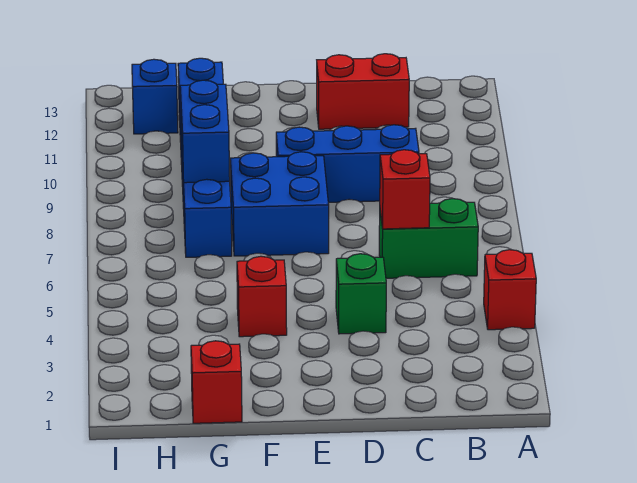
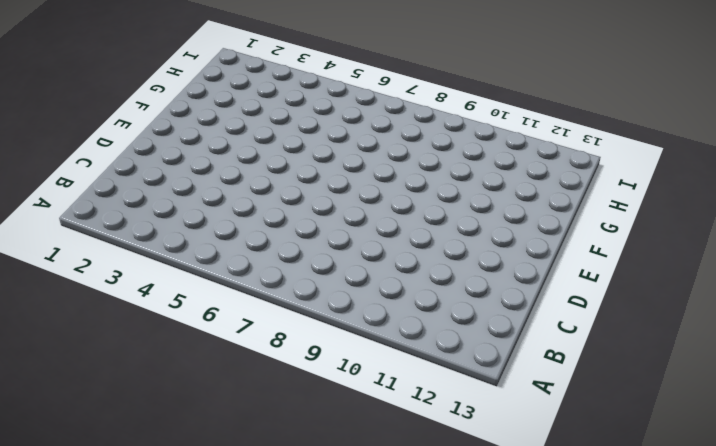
none -> red 1x1 brick [484,250,536,330]
none -> green 1x2 brick [379,199,478,278]
none -> blue 1x3 brick [276,125,419,202]

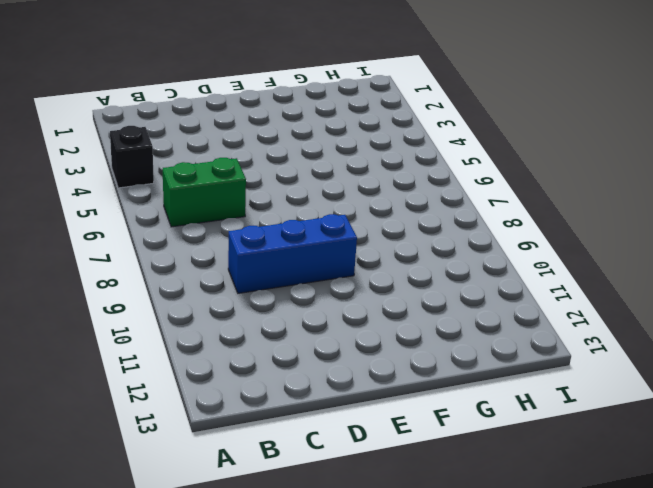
black 1x1 brick [110,126,154,188] -> red 1x1 brick [484,250,536,330]
none -> red 1x2 brick [317,54,409,129]
none -> green 1x1 brick [336,254,386,334]
none -> blue 2x2 brick [230,152,329,256]

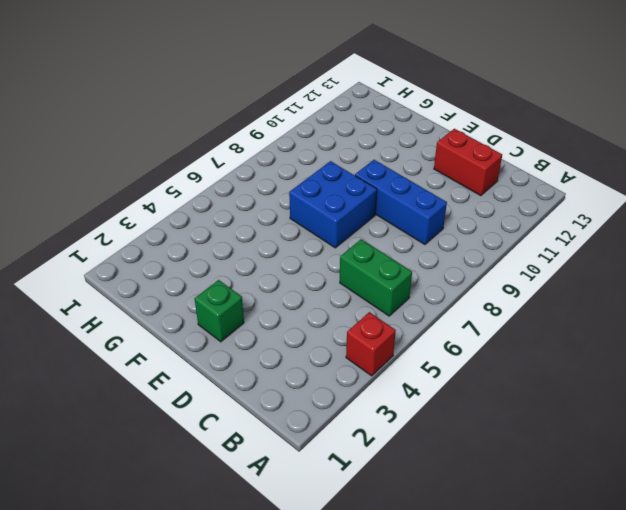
green 1x1 brick [195,280,244,342] -> green 1x1 brick moved to [336,254,386,334]
none -> red 1x1 brick [237,256,287,337]
none -> red 1x1 brick [191,341,242,423]
none -> blue 1x6 brick [178,58,232,257]

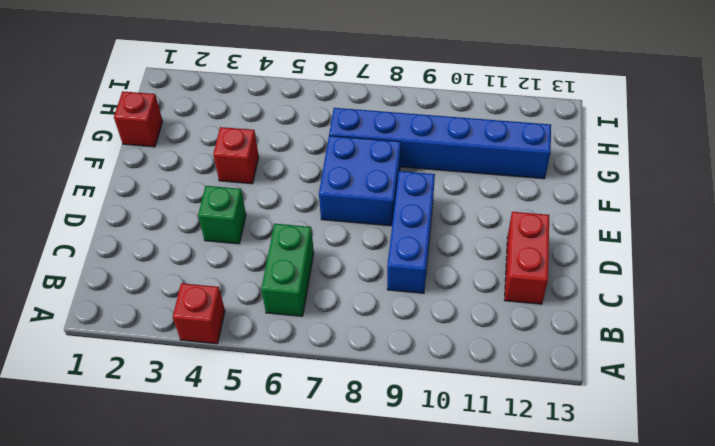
none -> blue 1x1 brick [132,59,178,134]
none -> red 1x1 brick [380,150,430,229]
none -> blue 1x2 brick [180,80,230,183]

